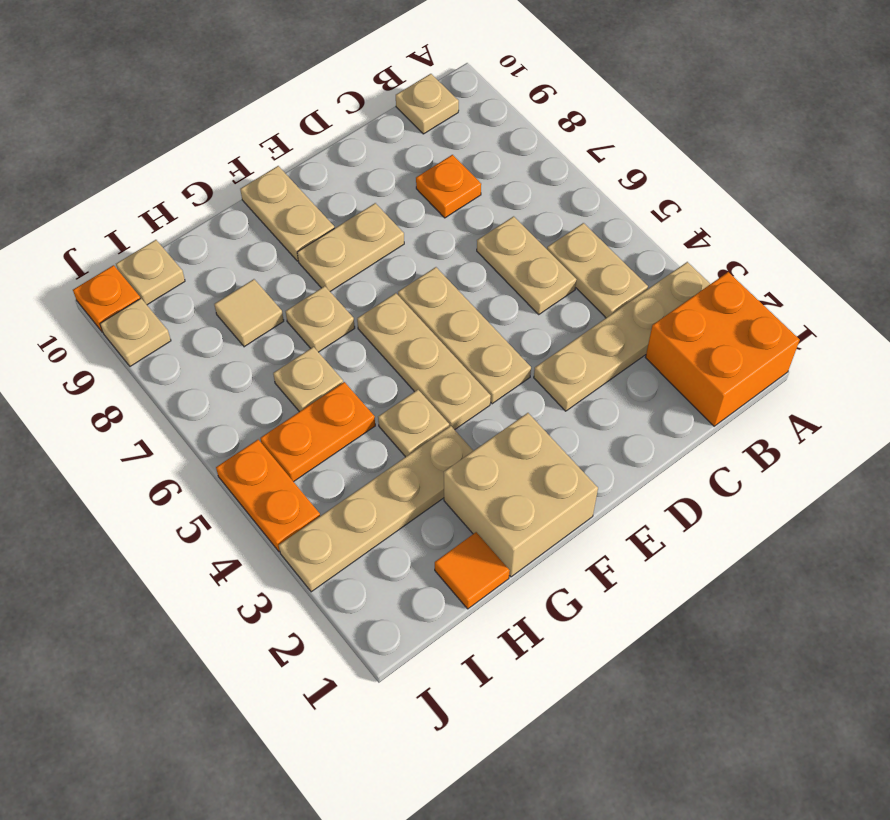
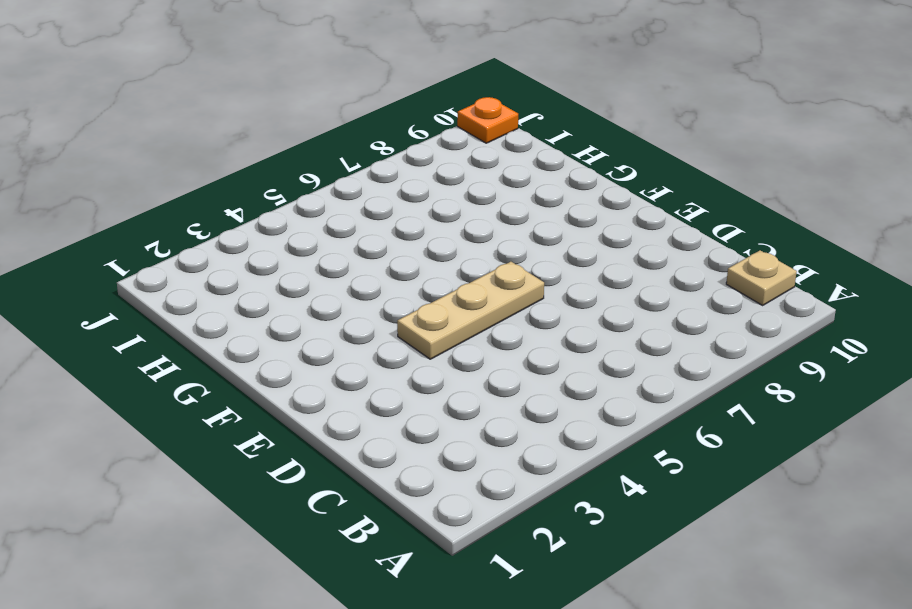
none -> orange 2x2 brick [646,272,800,426]
none -> tan 1x4 plate [534,262,710,411]
none -> tan 1x2 plate [547,223,648,318]

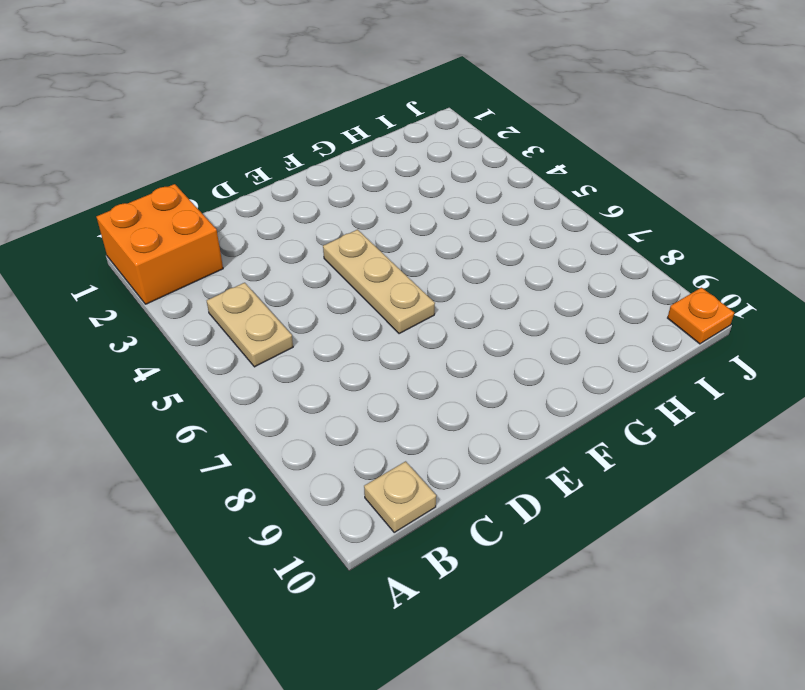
none -> tan 1x4 plate [534,262,710,411]
none -> tan 1x2 plate [477,216,576,314]
none -> orange 1x1 plate [416,155,481,218]

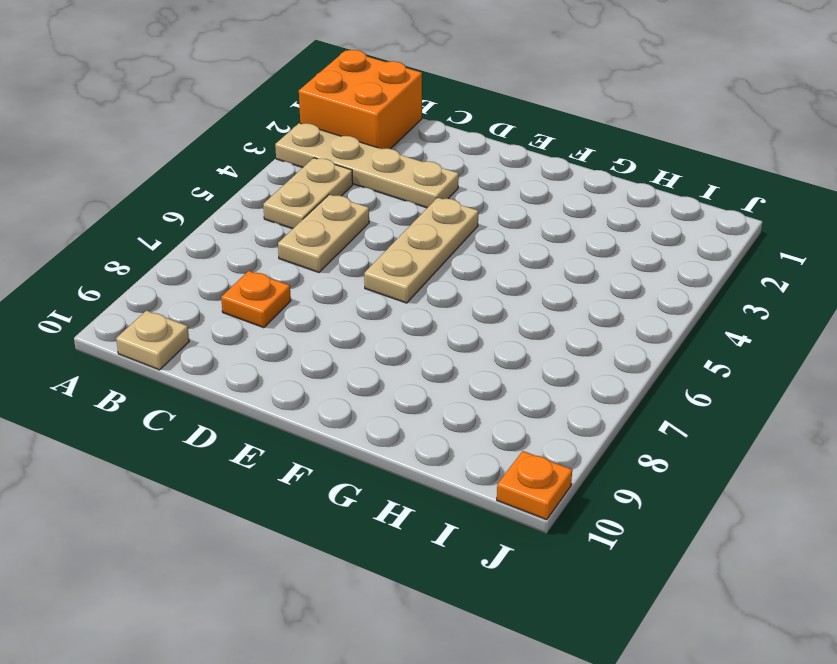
none -> tan 1x2 plate [297,203,404,291]
none -> tan 2x2 brick [444,413,598,577]
none -> tan 1x3 plate [357,293,491,430]

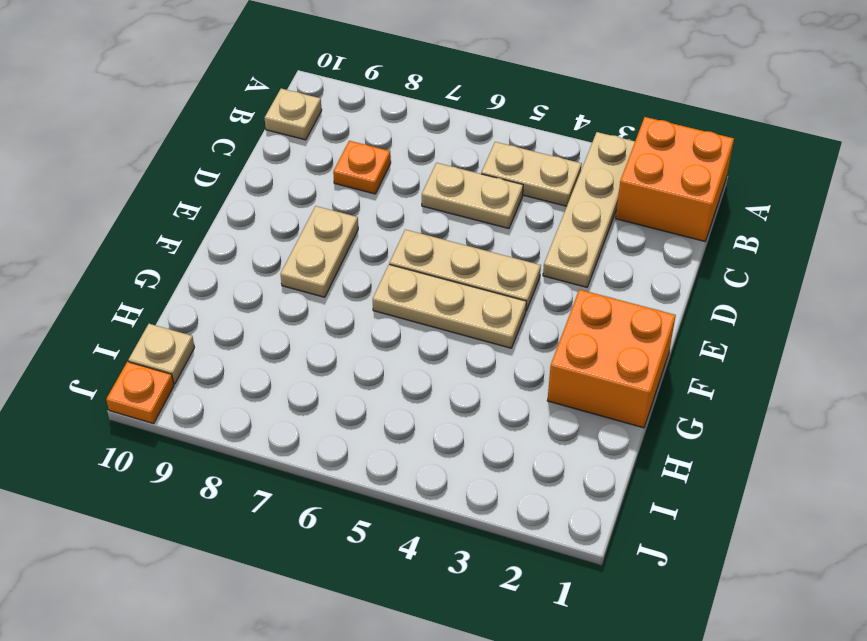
orange 2x2 brick [547,289,676,428] -> tan 2x2 brick [444,413,598,577]
none -> tan 1x2 plate [240,166,334,261]
none -> tan 1x4 plate [279,426,473,592]
none -> tan 1x1 plate [378,390,449,457]

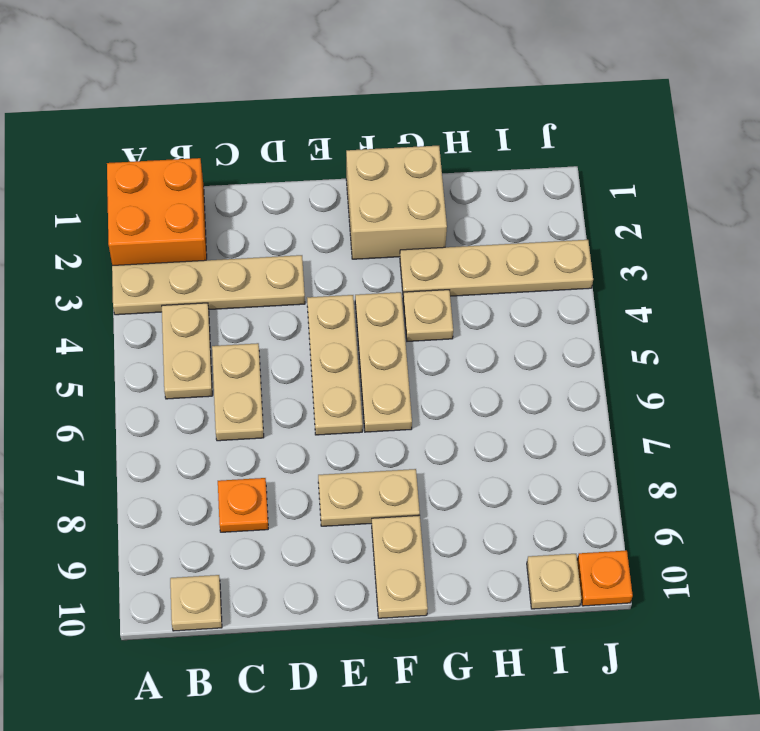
none -> tan 1x1 plate [286,286,355,352]
none -> orange 1x1 tile [435,532,510,609]
none -> orange 1x2 plate [260,382,375,482]

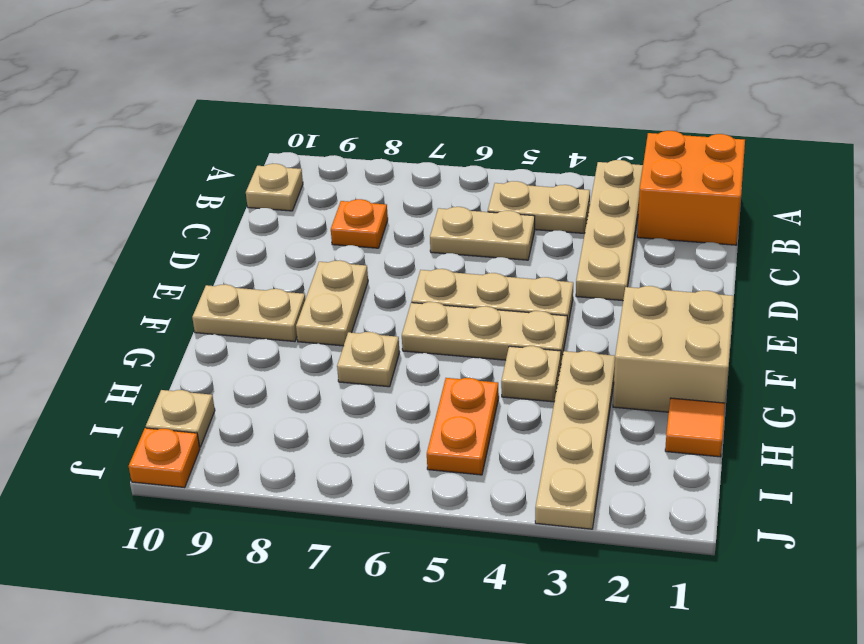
none -> tan 1x1 plate [273,347,343,412]
none -> tan 1x1 tile [214,279,284,347]
none -> orange 1x2 plate [216,440,320,552]

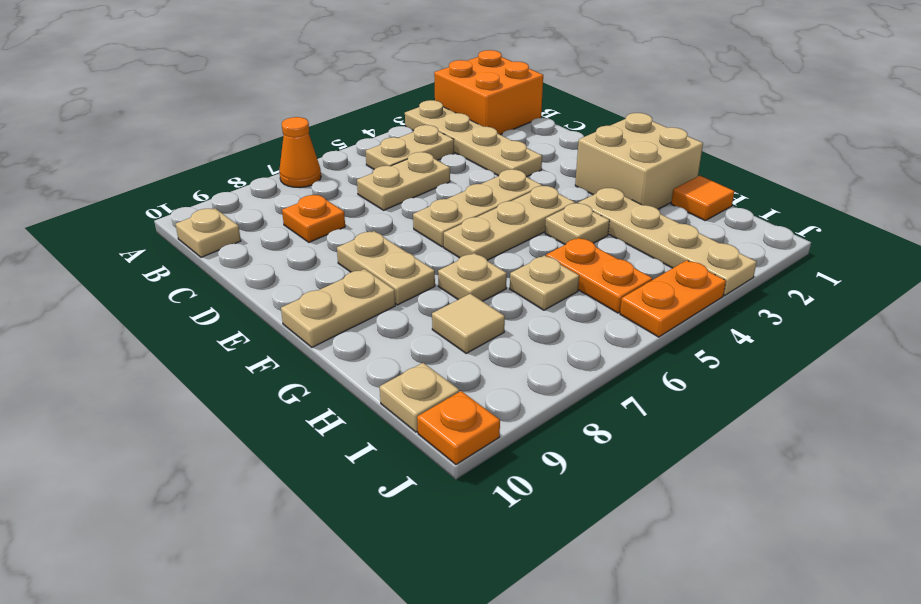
orange 1x1 cone [279,117,321,188] -> none
none -> tan 1x1 plate [100,298,171,366]

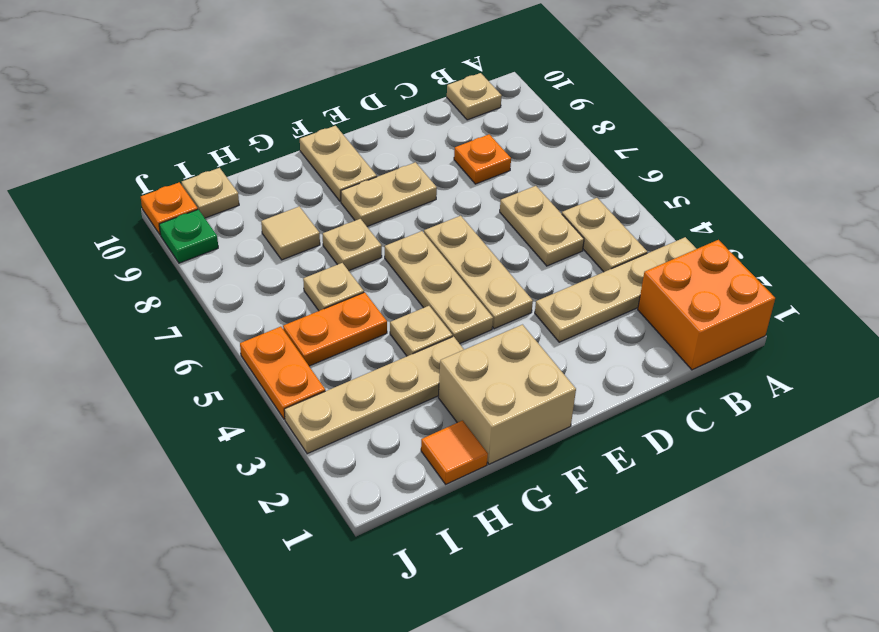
green 1x1 plate [159,209,218,263] -> tan 1x1 plate [100,298,171,366]

